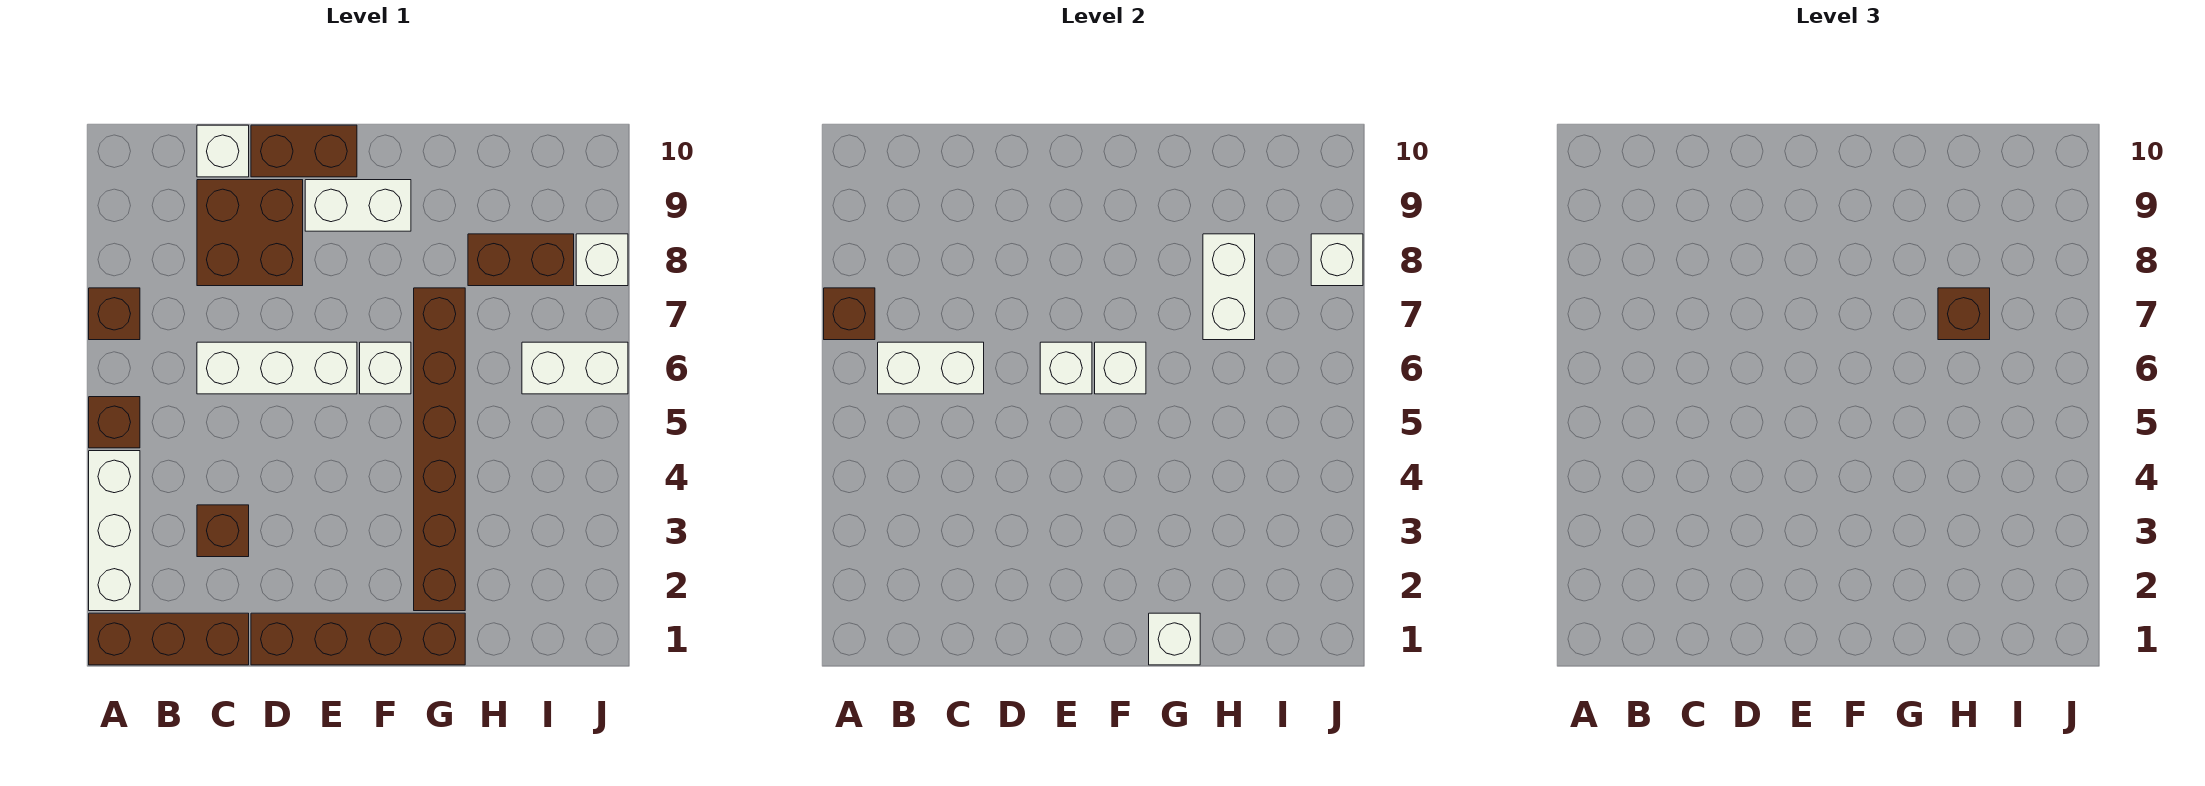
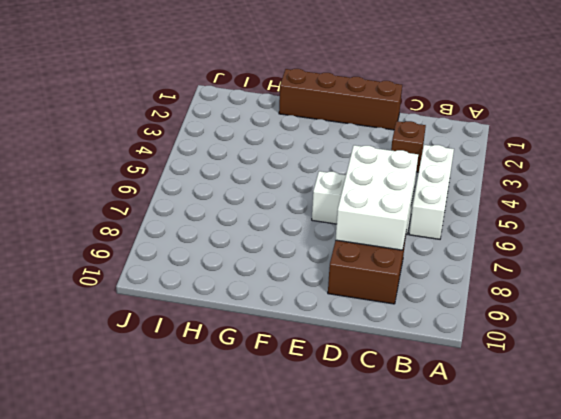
white 1x3 brick [409,145,454,239] -> white 1x3 brick moved to [89,451,140,611]
white 2x3 brick [335,145,418,250] -> white 1x2 brick [878,342,984,394]
none -> brown 1x3 brick [89,613,249,665]
none -> brown 1x1 brick [89,397,140,448]
none -> brown 1x1 brick [89,288,140,340]

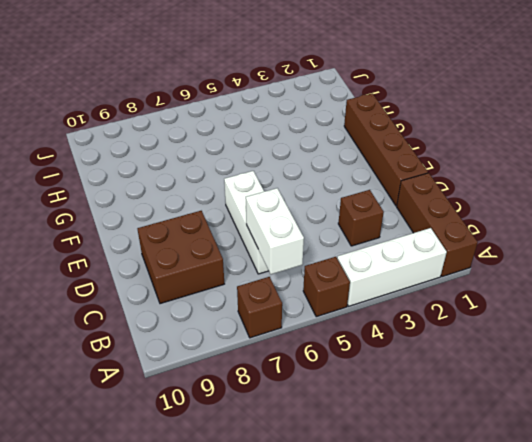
none -> white 1x1 brick [197,125,249,177]
none -> brown 1x2 brick [251,125,357,177]
none -> white 1x2 brick [305,180,411,231]

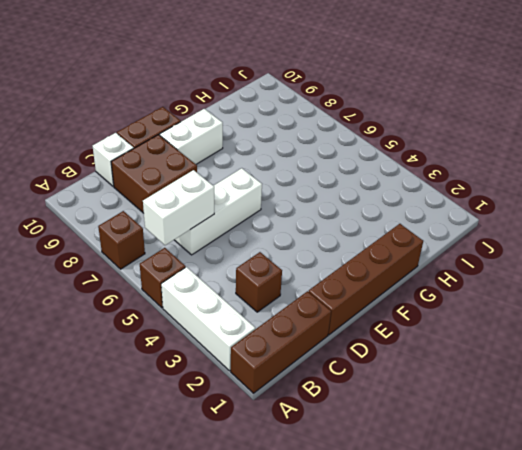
none -> white 1x1 brick [360,342,411,394]
none -> brown 1x6 brick [414,288,465,611]
none -> brown 1x2 brick [468,234,574,286]

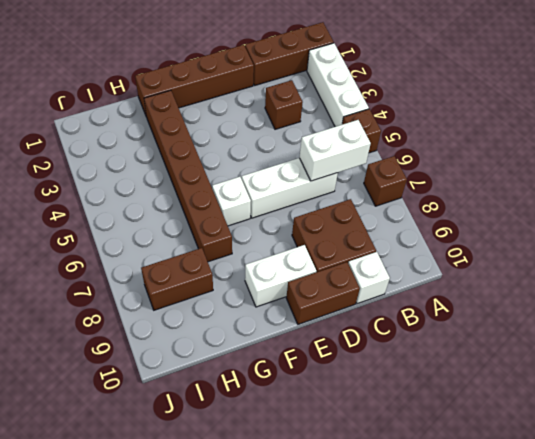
none -> white 1x2 brick [522,342,628,394]
none -> white 1x1 brick [576,234,628,286]
none -> brown 1x1 brick [824,288,875,340]

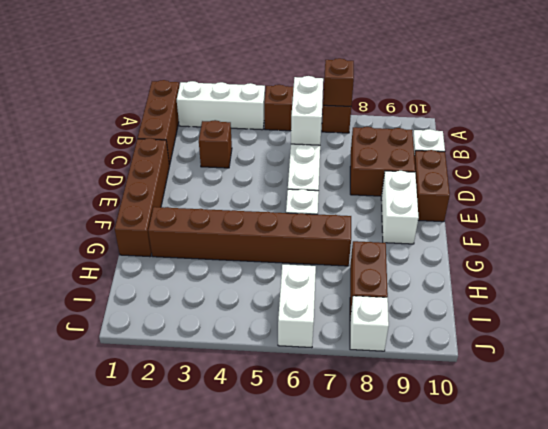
none -> white 1x1 brick [1040,342,1092,394]
none -> white 1x1 brick [1095,342,1146,394]
none -> white 1x1 brick [1149,613,1200,665]

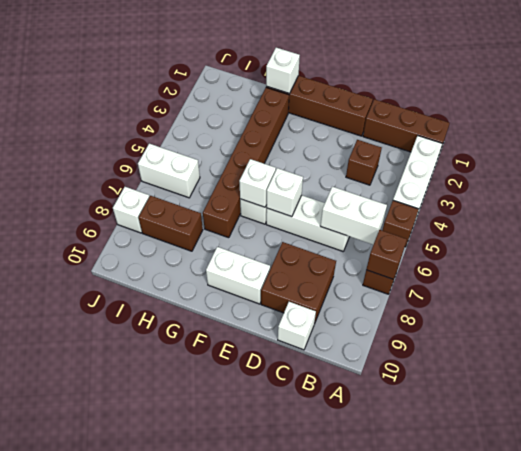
none -> brown 1x2 brick [251,125,357,177]
none -> white 1x2 brick [1203,234,1255,340]
none -> white 1x1 brick [1311,234,1363,286]

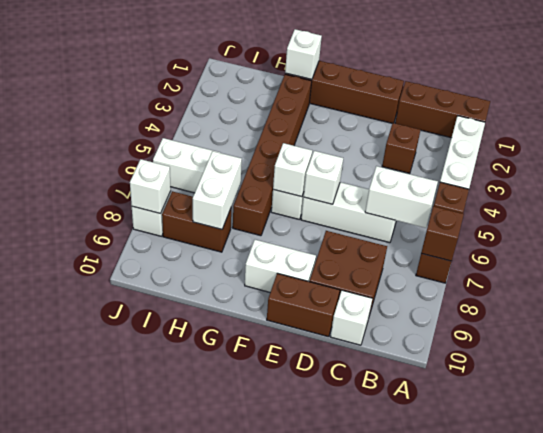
none -> brown 1x1 brick [1938,288,1990,340]

